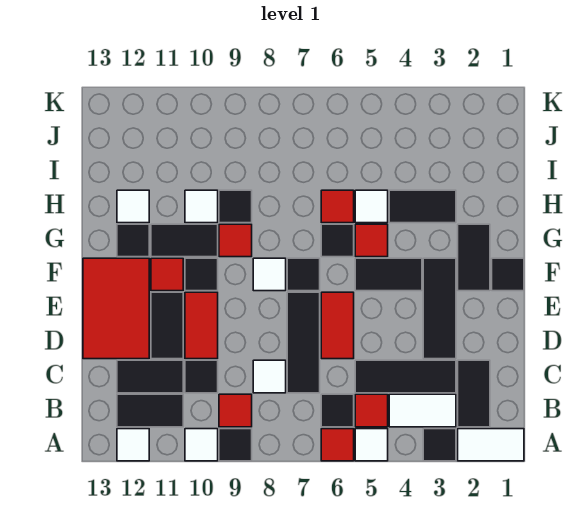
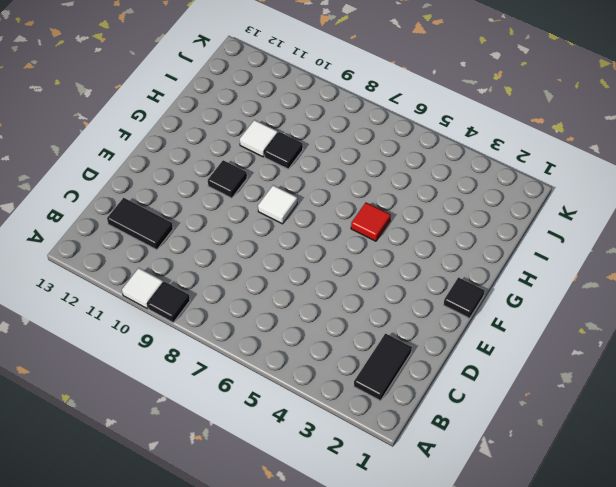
none -> white 1x2 tile [458,429,524,461]
none -> black 1x1 tile [423,429,456,461]
none -> white 1x1 tile [355,429,388,461]
none -> red 1x1 tile [321,429,354,461]

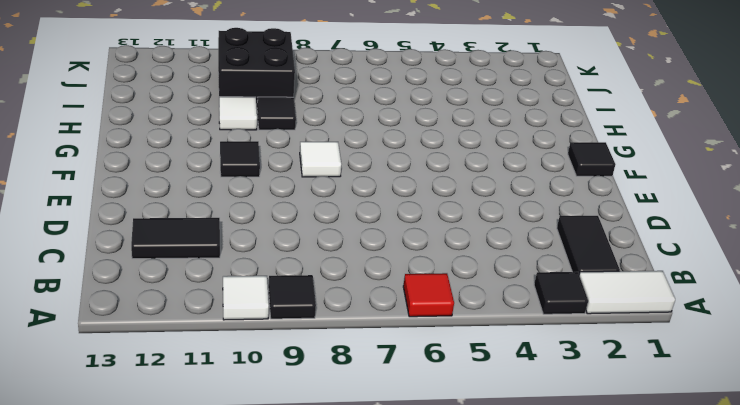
black 2x2 brick [218,28,295,108] -> none
none -> white 1x1 tile [355,429,388,461]
none -> white 1x1 tile [117,429,149,461]
none -> white 1x2 tile [389,394,456,427]
none -> red 1x1 tile [355,394,388,427]

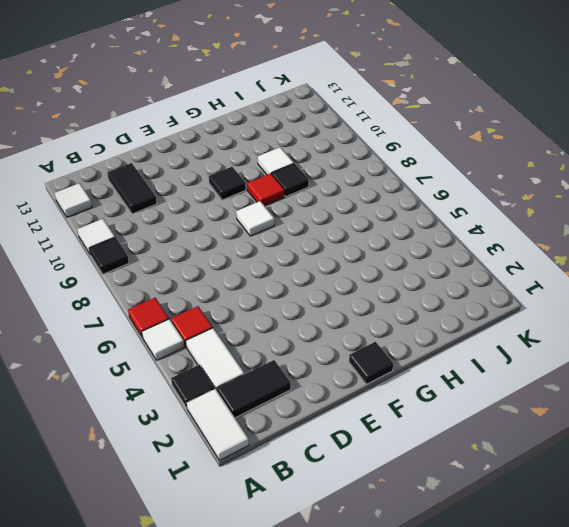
none -> black 1x1 tile [321,394,354,427]
none -> red 1x1 tile [219,394,252,427]
none -> black 1x2 tile [117,394,183,427]
none -> black 1x3 tile [355,360,456,393]

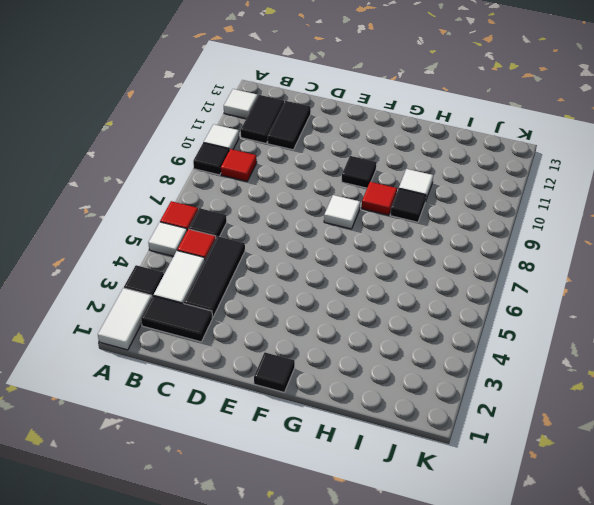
none -> black 1x3 tile [287,292,320,393]
none -> white 1x1 tile [253,360,286,393]
none -> black 1x1 tile [185,360,218,393]
none -> black 1x3 tile [423,258,456,359]

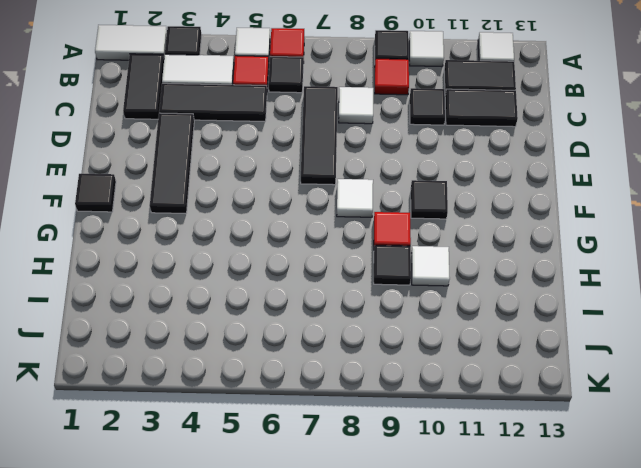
none -> red 1x2 tile [321,292,354,359]
none -> red 1x2 tile [185,292,218,359]
none -> black 1x2 tile [151,292,183,359]
none -> red 2x3 tile [83,258,149,359]

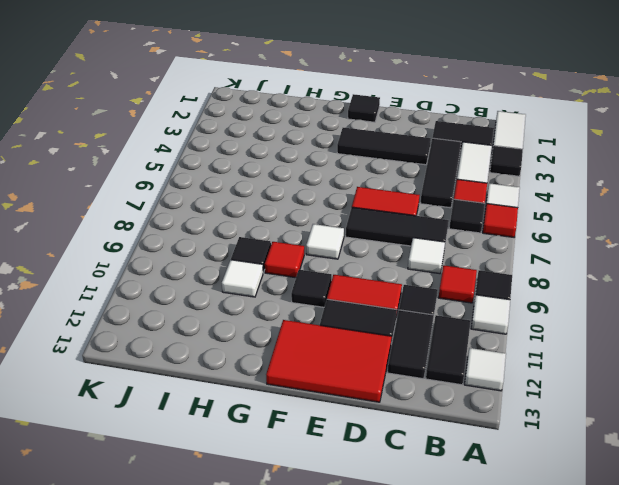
none -> black 1x2 tile [458,224,490,291]
none -> black 1x2 tile [355,258,422,291]
none -> black 1x1 tile [287,258,320,291]
none -> red 1x1 tile [151,258,183,291]

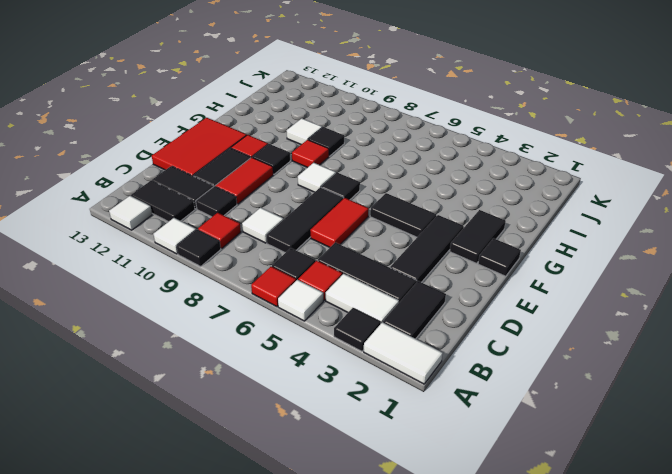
none -> red 1x1 tile [355,224,388,257]
none -> black 1x1 tile [321,224,354,257]
none -> black 1x2 tile [151,224,218,257]
none -> black 1x1 tile [117,224,149,257]

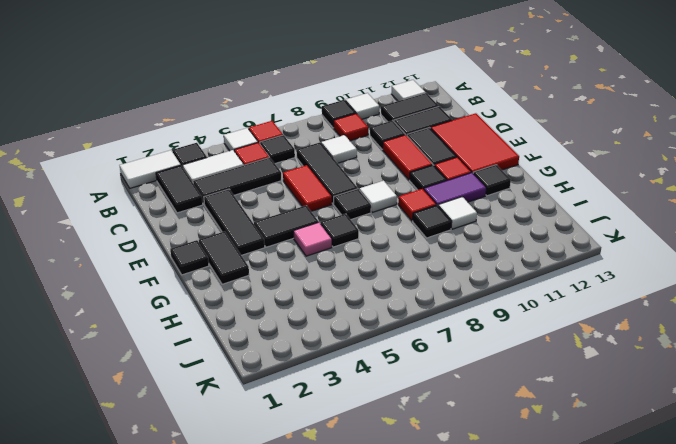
pink 1x1 tile [294,222,332,256] -> red 1x1 tile [355,224,388,257]
purple 1x2 tile [424,173,486,205] -> black 1x2 tile [151,224,218,257]
none -> black 1x2 tile [389,190,456,223]
none -> white 1x1 tile [355,190,388,223]
none -> red 1x1 tile [321,190,354,223]
none -> white 1x1 tile [117,190,149,223]

